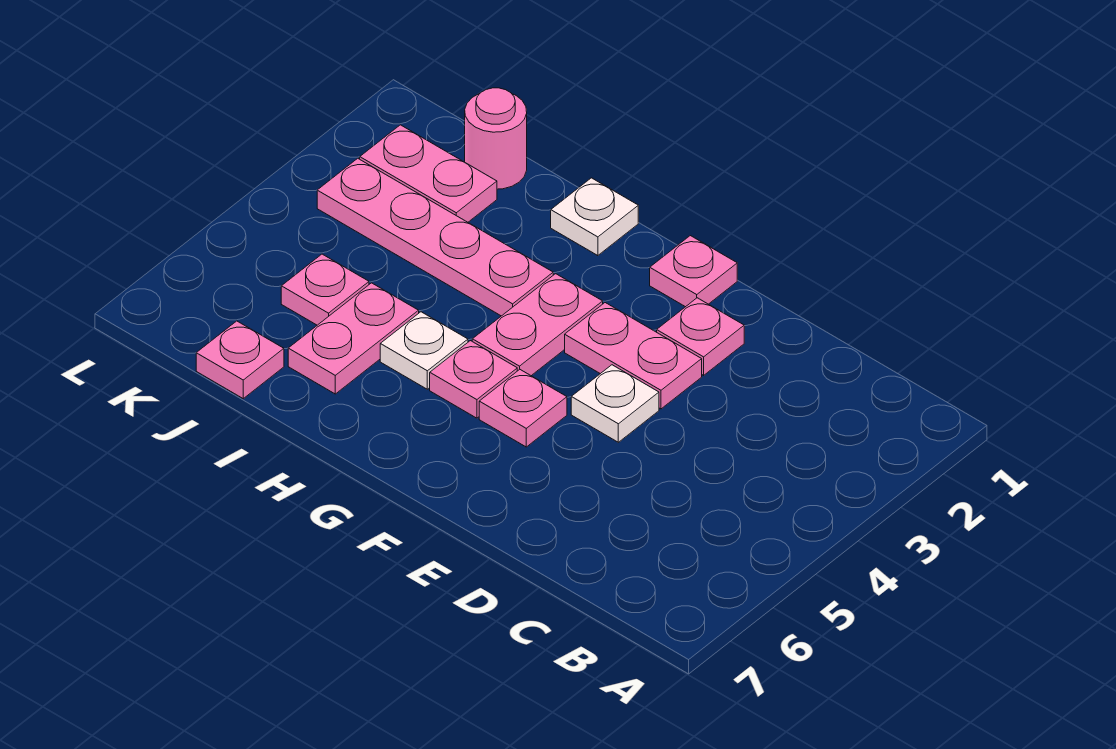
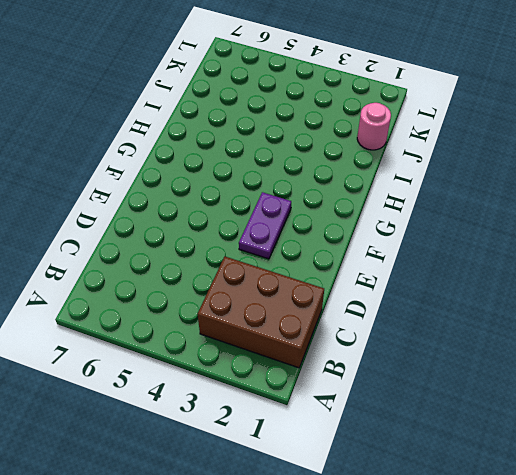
brown 2x3 brick [198,257,324,368] -> none
purple 1x2 plate [239,192,291,259] -> pink 1x2 plate [565,303,702,409]
none -> pink 1x1 plate [657,298,744,375]
none -> white 1x1 plate [571,365,659,442]
none -> pink 1x1 plate [650,236,737,307]

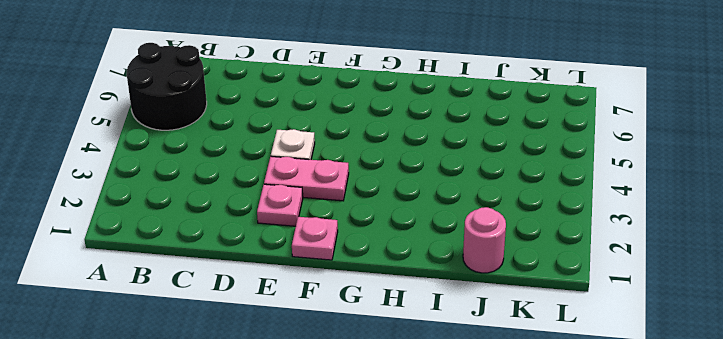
black 2x2 round brick [127,43,207,130] -> none
none -> pink 1x1 plate [479,370,567,447]
none -> pink 1x2 plate [472,274,603,376]
none -> pink 1x1 plate [430,341,517,418]

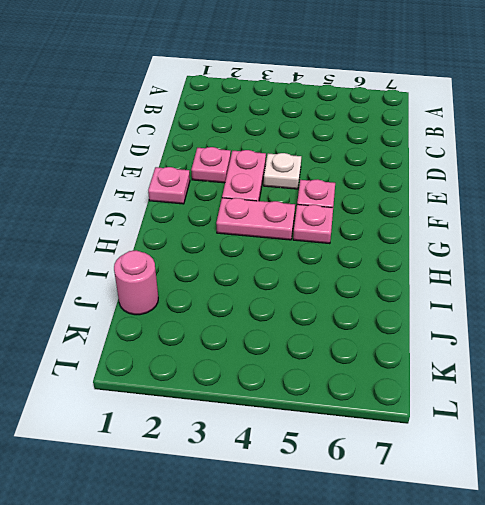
none -> white 1x1 plate [551,178,638,256]
none -> pink 1x4 plate [317,158,553,316]
none -> white 1x1 plate [380,312,468,389]

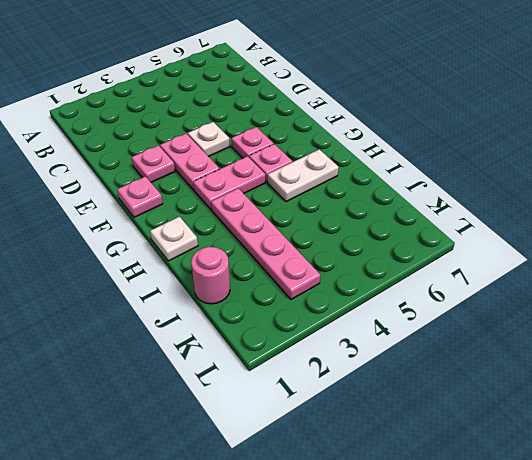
white 1x2 plate [268,149,339,202] -> white 1x1 plate [380,312,468,389]
none -> pink 1x2 plate [288,283,419,394]
none -> pink 1x2 plate [360,125,497,222]
none -> pink 1x1 plate [281,254,369,325]

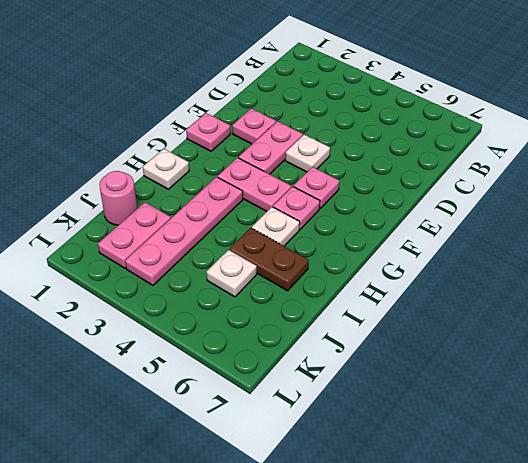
brown 1x2 plate [230,228,309,291] -> pink 1x2 plate [288,283,419,394]
white 1x1 plate [207,250,257,297] -> pink 1x1 plate [281,254,369,325]
none -> pink 1x1 plate [196,321,284,398]

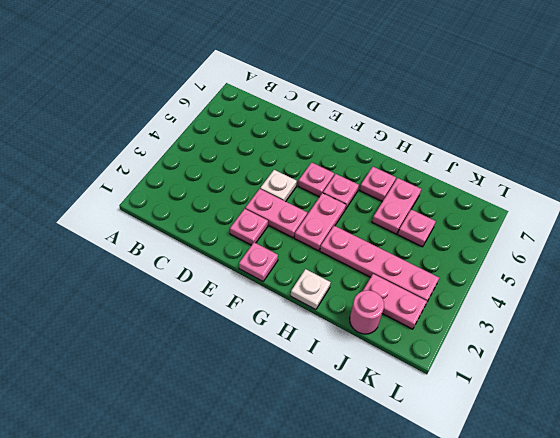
pink 1x1 plate [360,167,396,202] -> pink 1x1 plate moved to [196,321,284,398]
none -> white 1x1 plate [380,312,468,389]

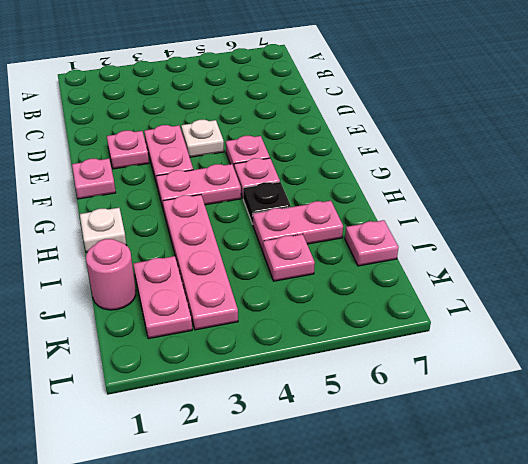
black 1x1 plate [243,182,291,224] -> white 1x1 plate [380,312,468,389]

